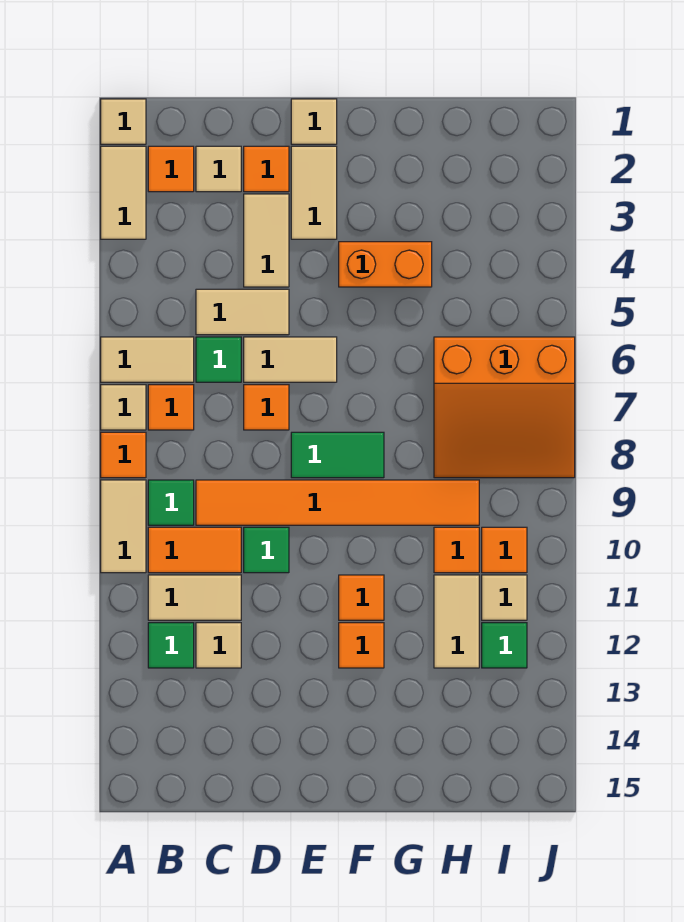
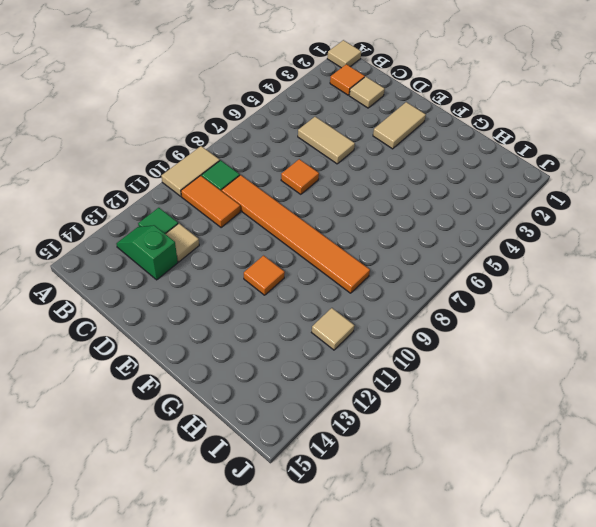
green 1x2 slope [116,225,178,280] -> none
none -> tan 1x2 tile [101,146,146,239]
none -> tan 1x2 tile [101,337,194,382]
none -> tan 1x1 tile [101,385,146,430]
none -> orange 1x1 tile [101,432,146,478]

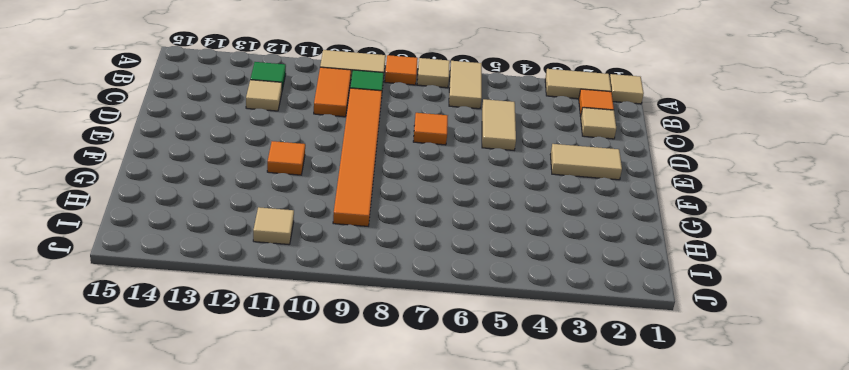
none -> orange 1x1 tile [148,385,194,430]
none -> tan 1x2 tile [148,575,241,620]
none -> green 1x1 tile [196,337,241,382]
none -> orange 1x1 tile [244,146,289,192]

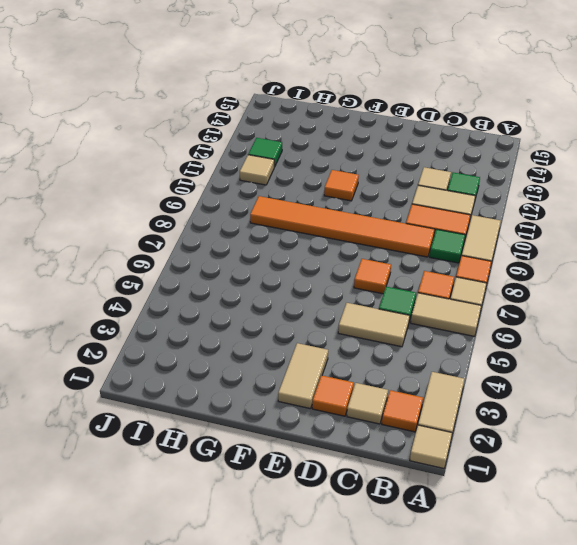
none -> tan 1x2 tile [244,194,289,287]
none -> tan 1x2 tile [244,337,337,382]
none -> green 1x1 tile [244,527,289,573]
none -> tan 1x1 tile [291,99,337,144]

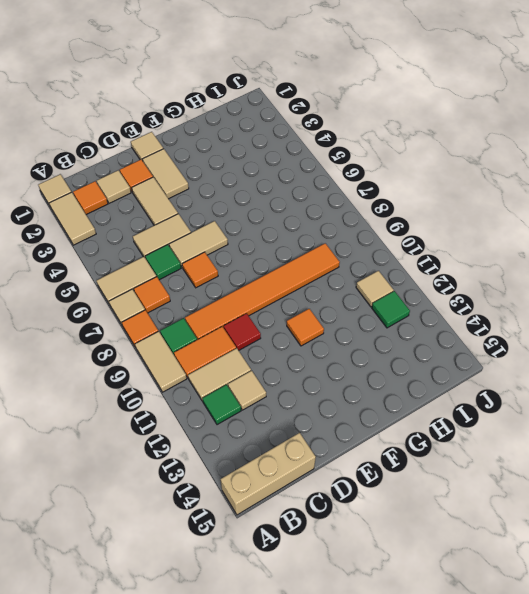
tan 1x3 brick [221,433,316,515] -> none
red 1x1 tile [224,313,261,350] -> green 1x1 tile [244,527,289,573]
none -> green 1x2 tile [291,432,384,478]
none -> orange 1x2 brick [339,242,432,287]
none -> orange 1x1 tile [339,623,384,668]
none -> orange 3x3 slope [434,337,575,478]

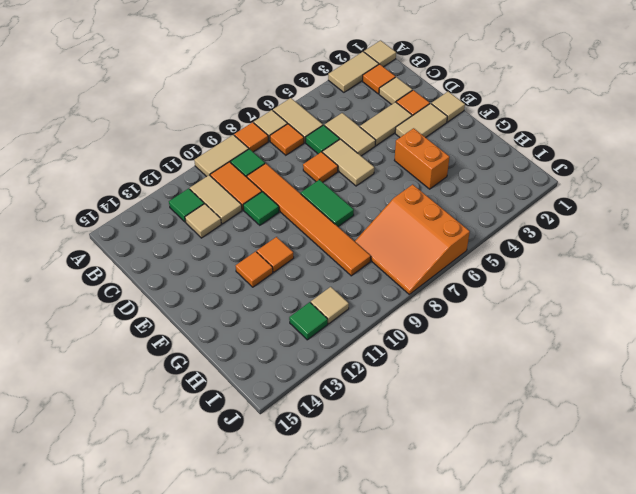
none -> orange 1x1 tile [434,527,479,573]
none -> tan 1x2 tile [434,575,479,668]
none -> orange 1x1 tile [482,527,527,573]

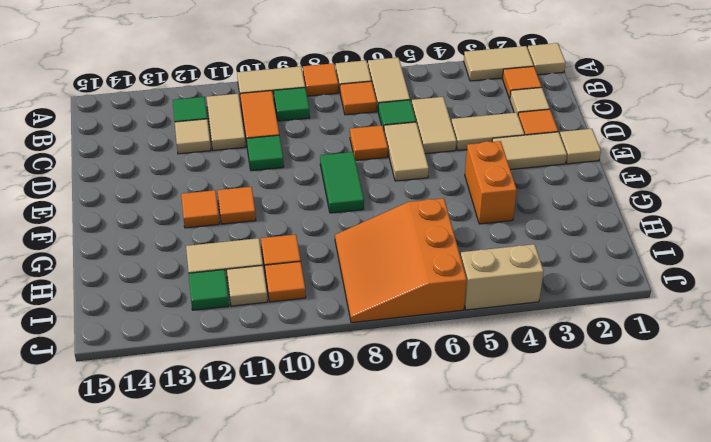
tan 1x2 brick [461,244,544,310] -> none
none -> orange 1x6 tile [196,480,479,525]

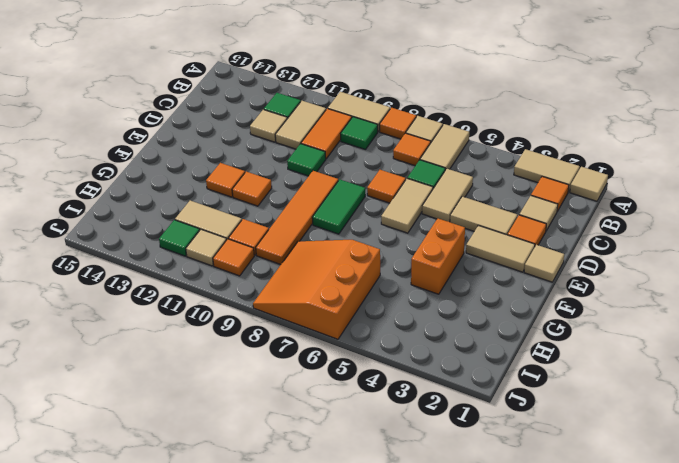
orange 1x4 tile [256,171,338,264] -> orange 1x6 tile [196,480,479,525]

